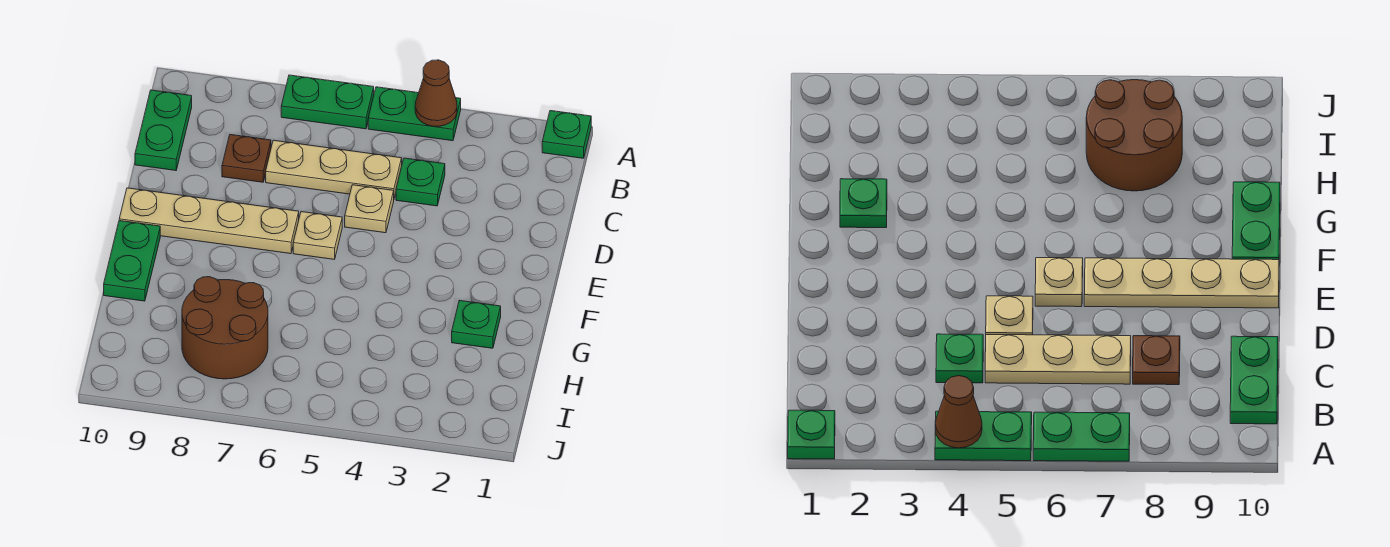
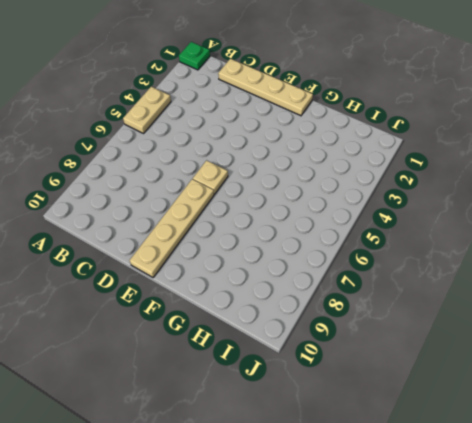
tan 1x2 plate [123,87,171,133] -> green 1x2 plate [368,87,461,141]
tan 1x4 plate [218,59,313,116] -> none
none -> green 1x2 plate [281,75,374,129]
none -> green 1x2 plate [135,90,192,171]
none -> green 1x1 plate [396,158,445,206]

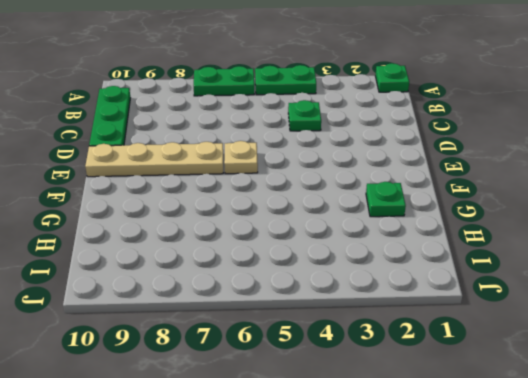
green 1x3 plate [89,86,130,146] -> green 1x2 plate [135,90,192,171]
none -> tan 1x3 plate [266,140,402,198]
none -> brown 1x1 plate [222,135,271,182]
none -> tan 1x1 plate [345,185,394,233]

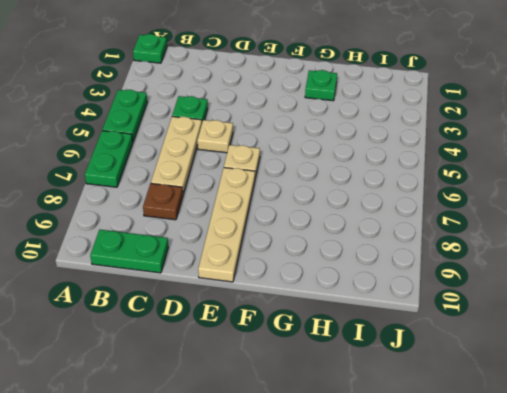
none -> green 1x2 plate [104,221,160,301]
none -> brown 2x2 round brick [182,277,268,379]
none -> brown 1x1 cone [415,60,457,126]

